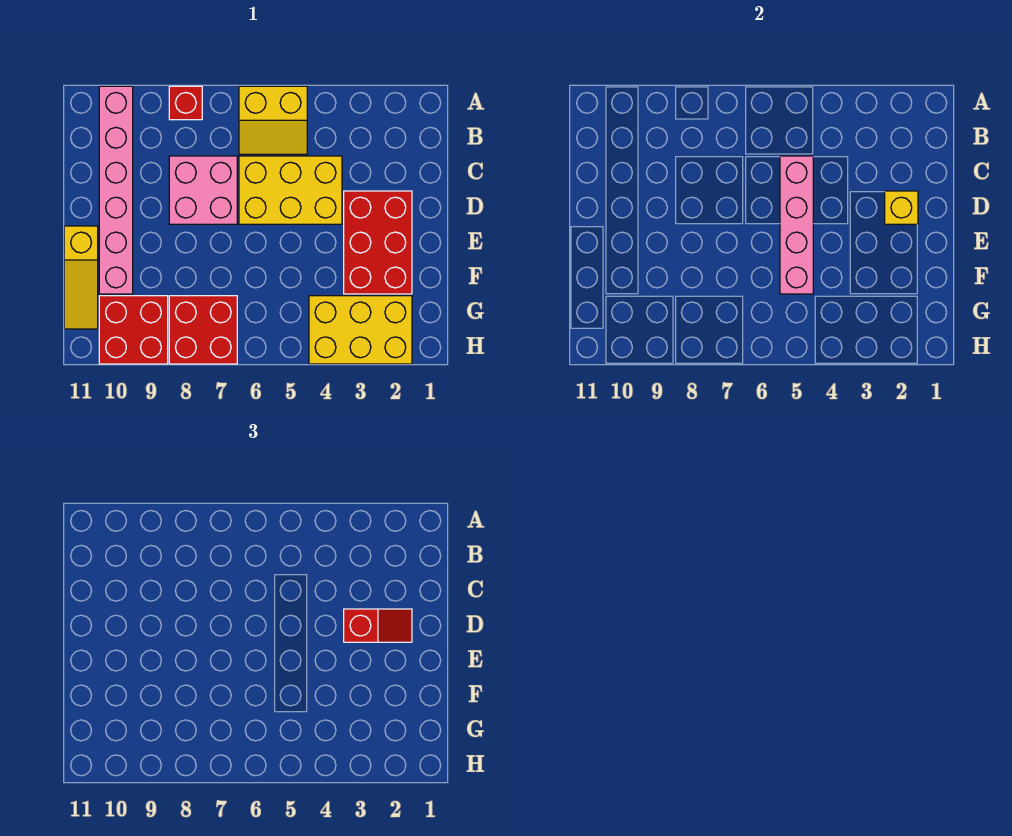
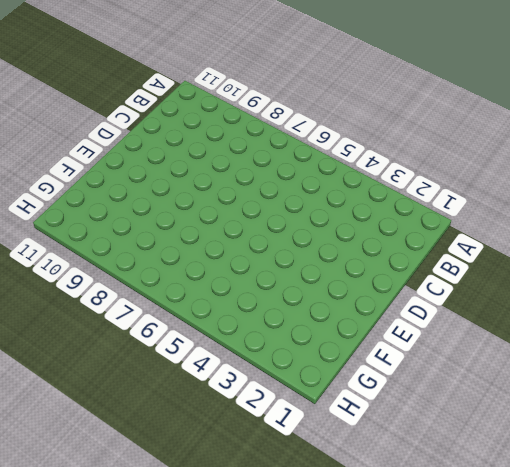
none -> yellow 2x2 slope [239,86,307,154]
none -> red 1x1 brick [169,86,202,120]
none -> pink 1x6 brick [99,86,133,294]

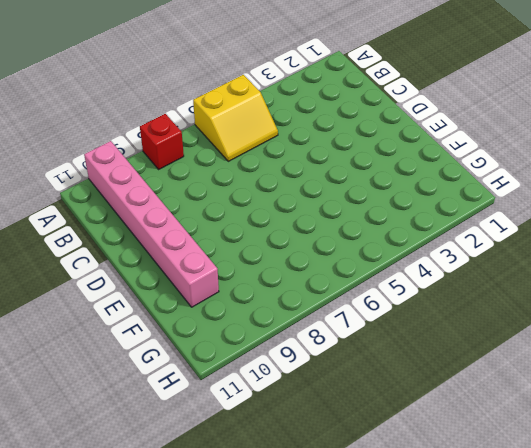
none -> yellow 2x3 brick [239,156,342,224]
none -> pink 2x2 brick [169,156,237,224]
none -> red 2x3 brick [344,191,412,294]

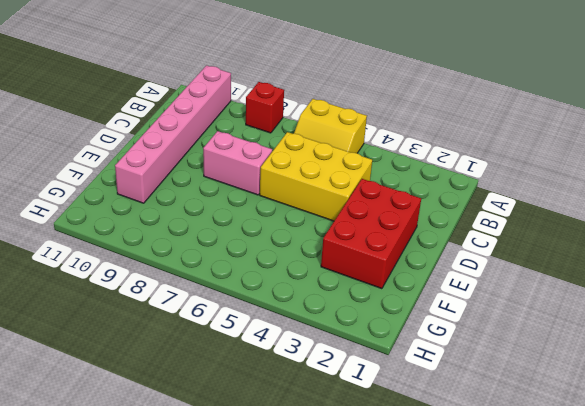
pink 1x2 brick [203,131,272,195] -> pink 2x2 brick [169,156,237,224]
none -> yellow 1x3 slope [64,226,98,329]
none -> yellow 2x3 brick [309,296,412,364]
none -> red 2x2 brick [169,296,237,364]

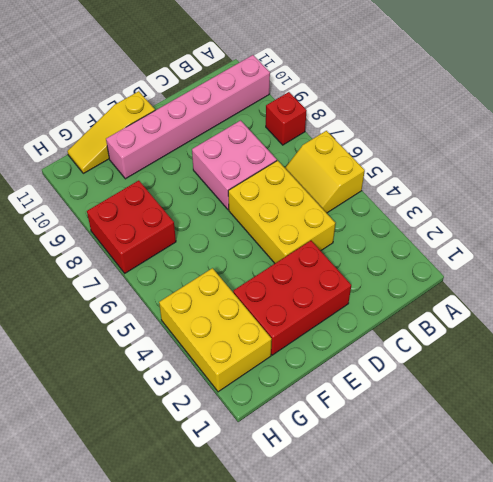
none -> red 2x2 brick [99,296,168,364]
none -> pink 1x4 brick [780,156,813,294]
none -> yellow 1x1 brick [885,191,918,224]

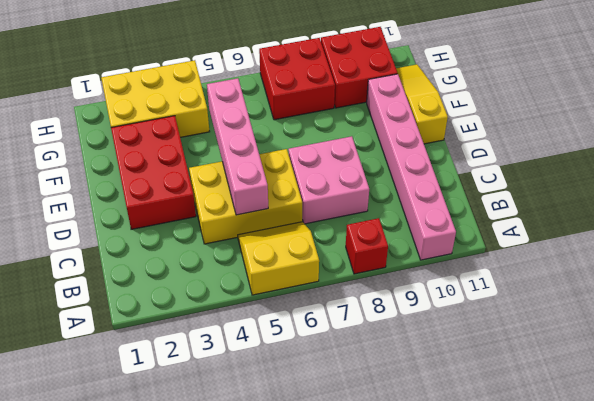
none -> yellow 1x1 brick [885,191,918,224]
none -> red 1x2 slope [344,609,412,642]

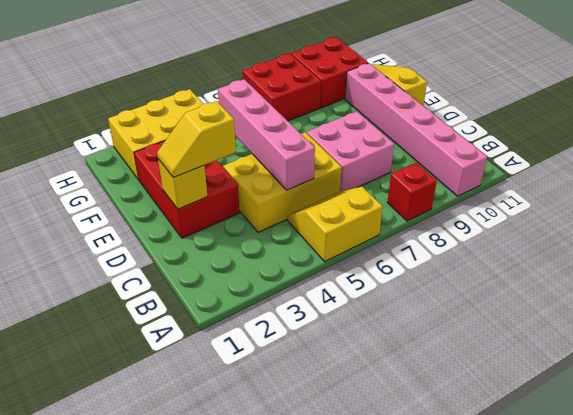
yellow 1x2 slope [157,101,236,177] -> red 1x2 slope [344,609,412,642]

